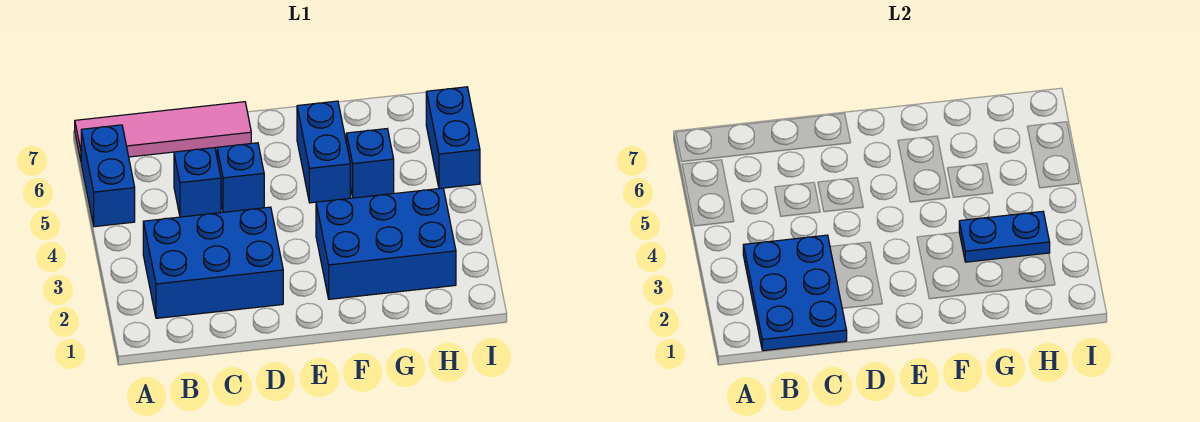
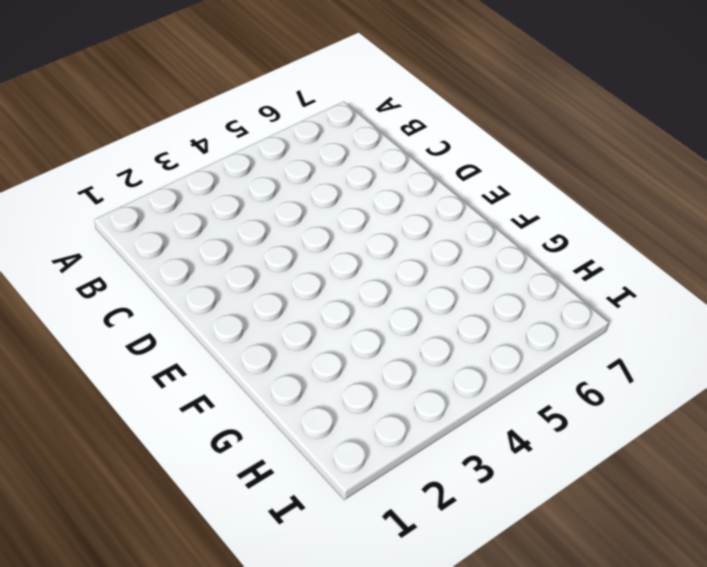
none -> blue 1x2 brick [81,125,135,227]
none -> pink 1x4 tile [75,102,251,160]

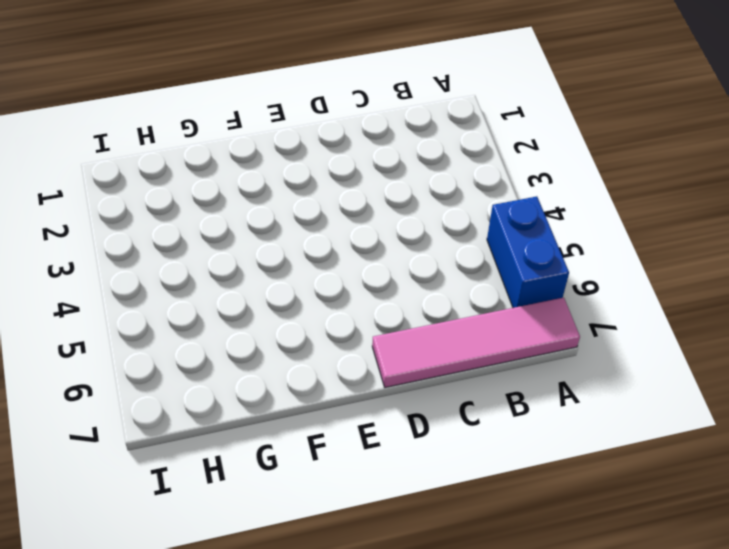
none -> blue 2x3 brick [143,207,283,318]
none -> blue 1x1 brick [174,148,221,217]

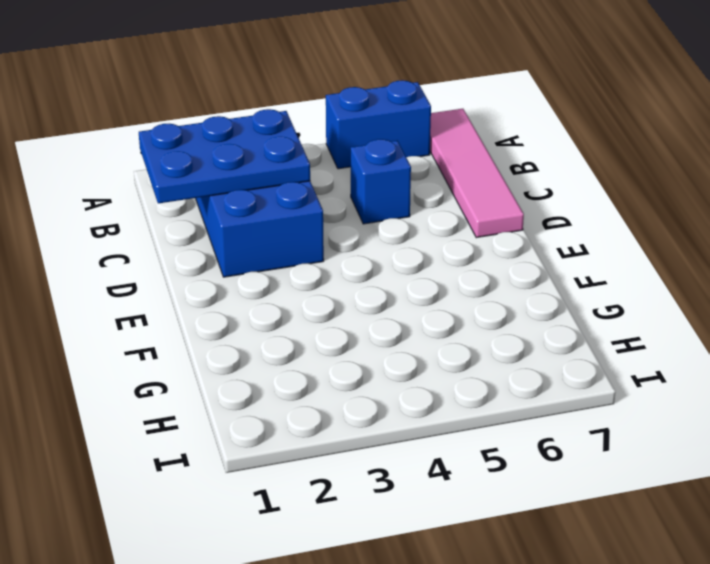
none -> blue 1x1 brick [217,143,264,212]
none -> blue 2x3 brick [316,188,456,299]

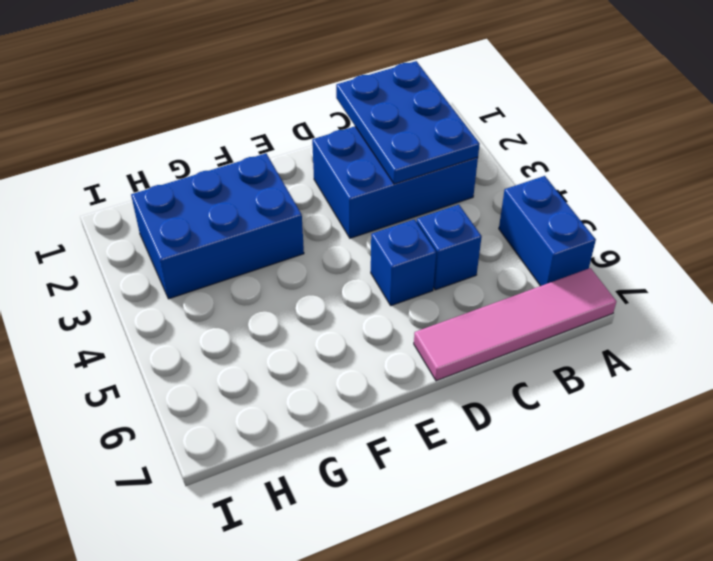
none -> blue 1x2 brick [297,101,350,203]
none -> blue 1x1 brick [346,129,394,198]

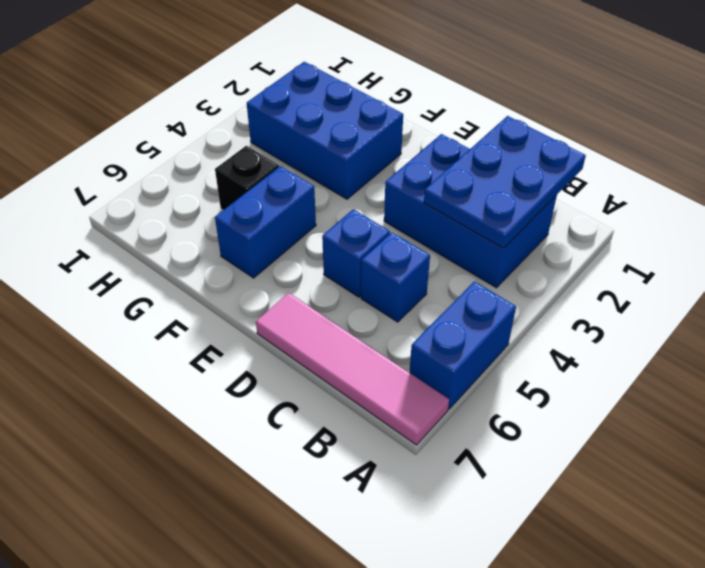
black 1x1 brick [215,146,279,210] -> blue 1x1 brick [346,129,394,198]
none -> blue 1x2 brick [426,87,480,189]
none -> blue 1x2 plate [959,211,1050,262]

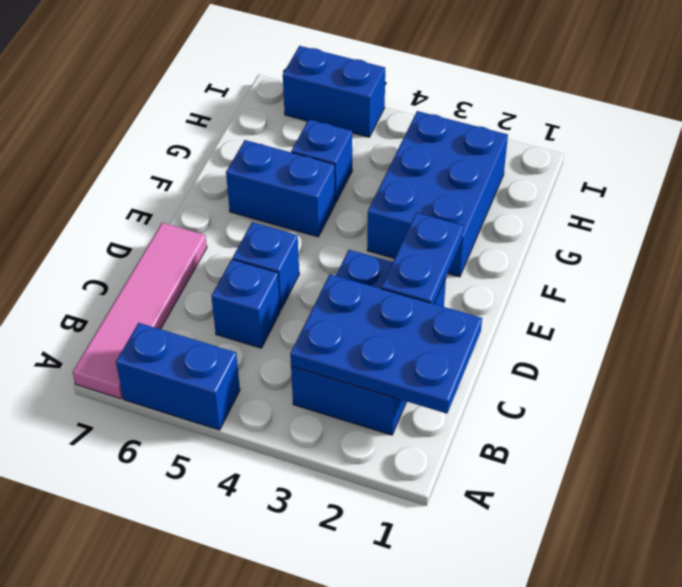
blue 1x2 plate [381,213,464,304] -> blue 1x2 plate moved to [959,211,1050,262]

